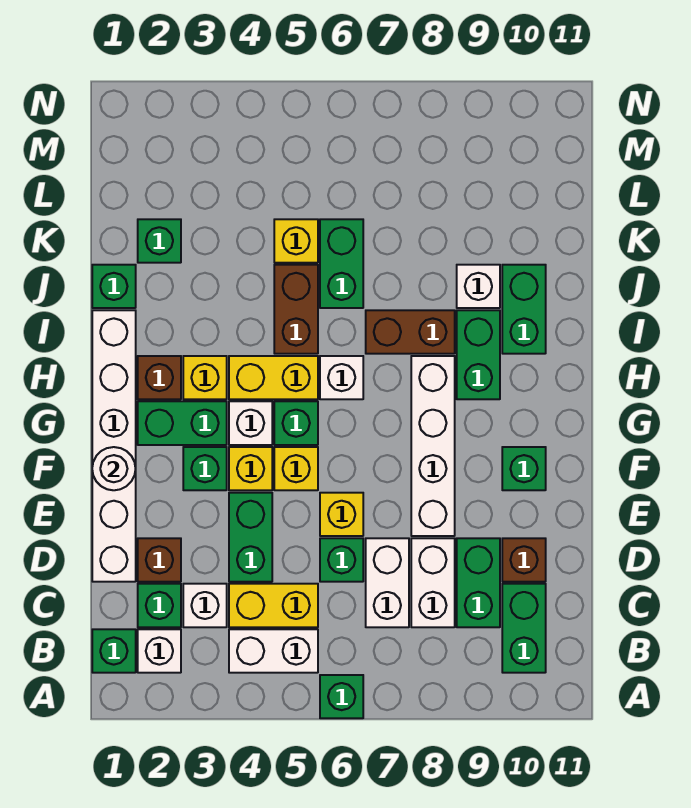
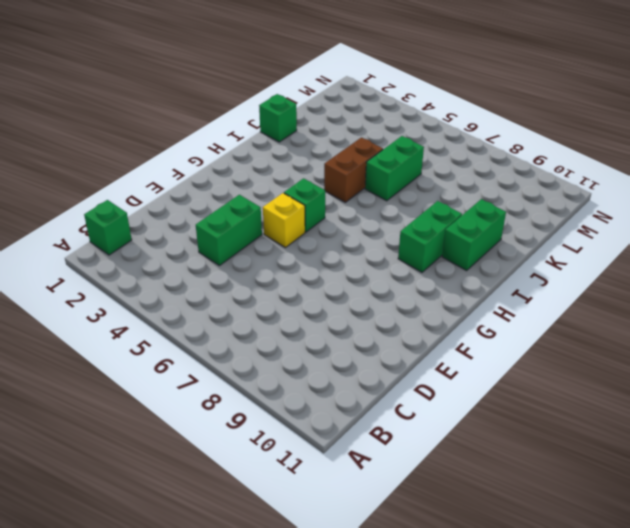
none -> green 1x1 brick [320,675,363,718]
none -> white 1x1 brick [138,629,181,673]
none -> white 1x2 brick [229,629,318,673]
none -> green 1x2 brick [502,584,546,673]

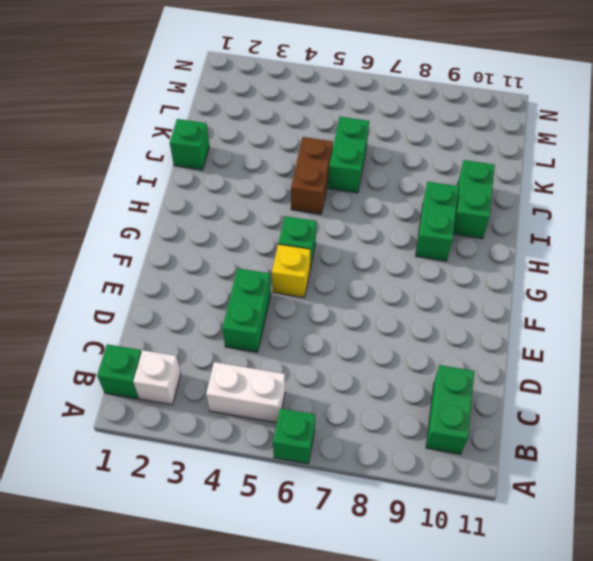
none -> green 1x1 brick [138,584,181,627]
none -> white 1x1 brick [183,584,227,627]
none -> yellow 1x2 brick [229,584,318,627]
none -> white 1x2 brick [366,538,409,627]

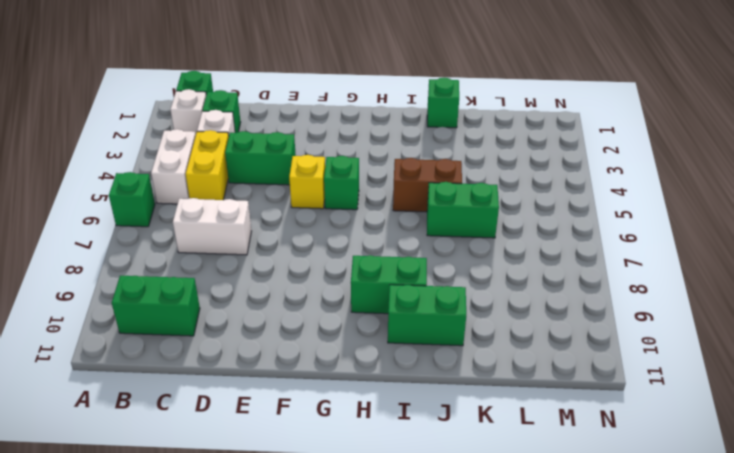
none -> white 1x2 brick [411,538,455,627]
none -> green 1x2 brick [457,538,500,627]
none -> white 1x6 brick [92,310,136,582]
none -> brown 1x1 brick [138,538,181,582]

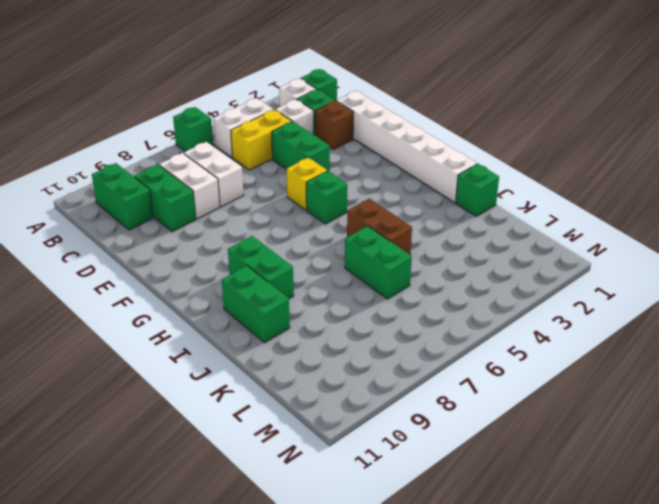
none -> green 1x1 brick [320,538,363,582]
none -> brown 1x1 brick [502,538,546,582]
none -> yellow 1x1 brick [320,493,363,536]
none -> white 1x4 brick [411,356,455,536]

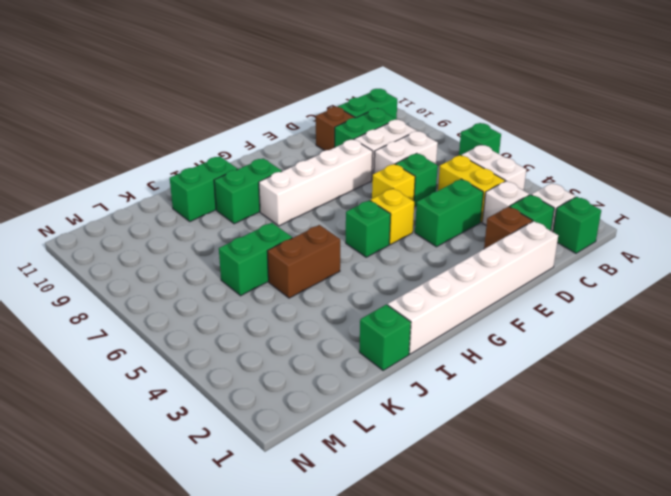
none -> green 1x1 brick [183,447,227,490]
none -> yellow 1x1 brick [229,447,272,490]
none -> green 1x1 brick [502,447,546,490]
none -> green 1x2 brick [138,401,227,445]

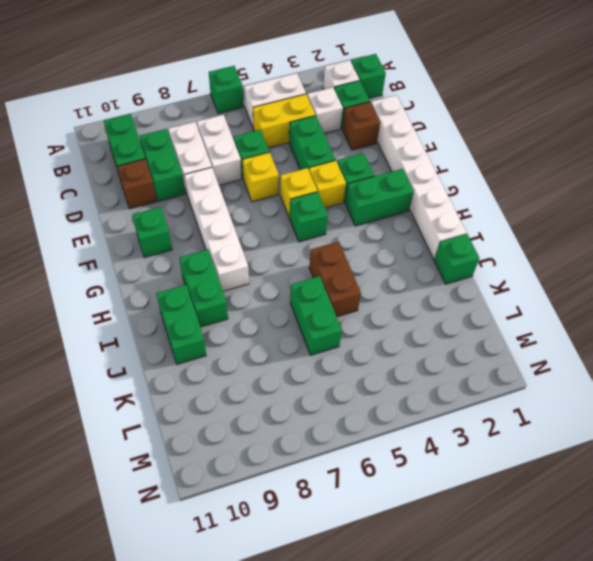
none -> white 1x1 brick [229,401,272,445]
none -> brown 1x1 brick [138,356,181,399]
none -> yellow 1x1 brick [183,356,227,399]
none -> yellow 1x2 brick [229,356,318,399]

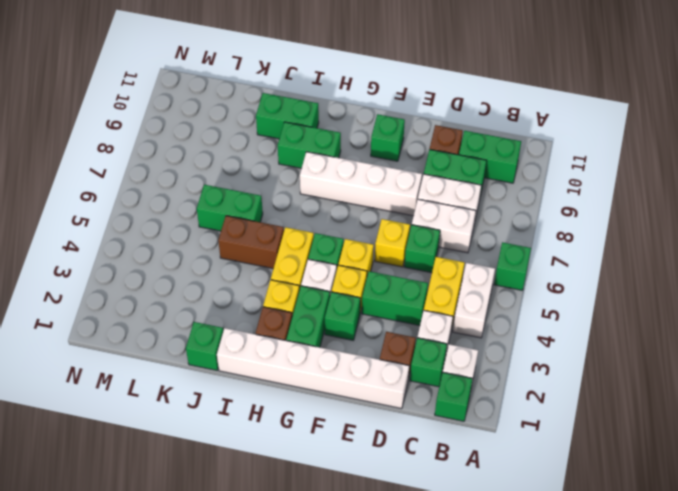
none -> white 1x1 brick [320,356,363,399]
none -> brown 1x2 brick [366,310,455,354]
none -> white 1x1 brick [457,265,500,308]
none -> green 1x1 brick [138,219,181,263]

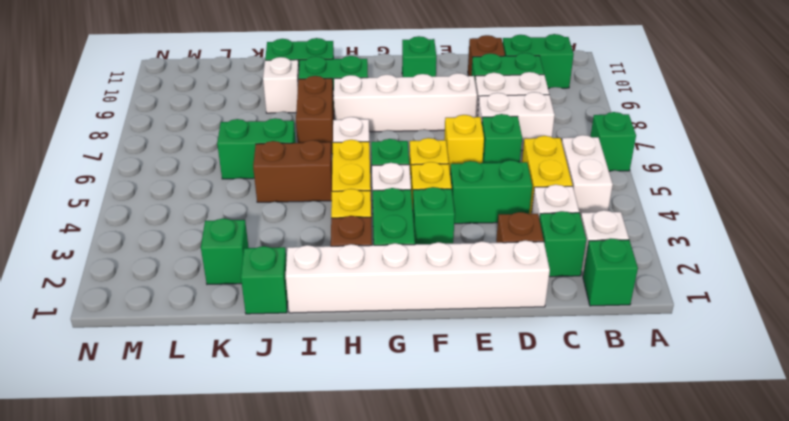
none -> yellow 1x1 brick [274,219,318,263]
none -> white 1x1 round brick [92,447,136,490]

